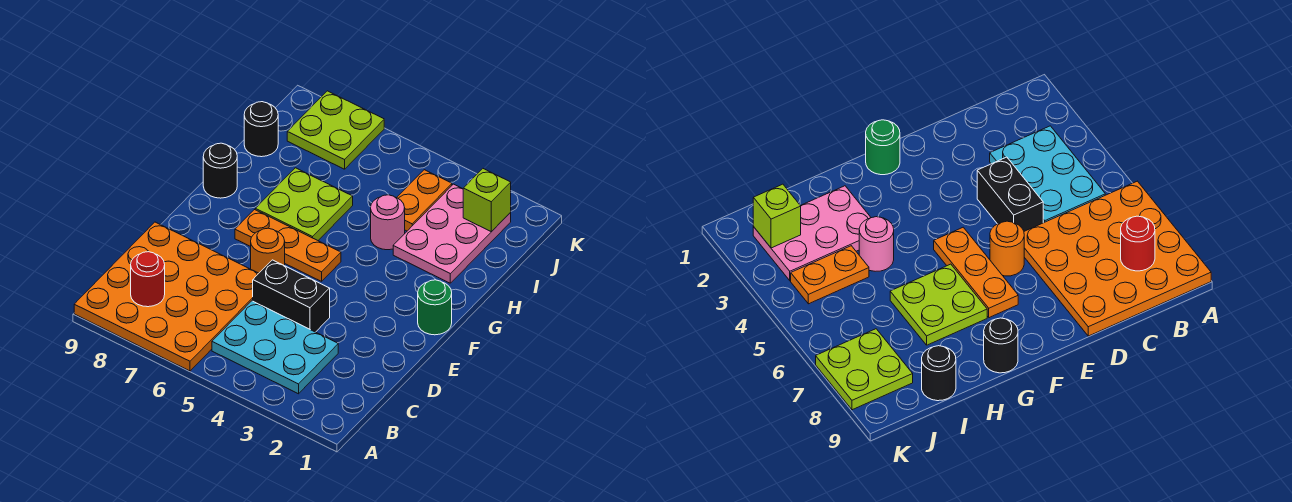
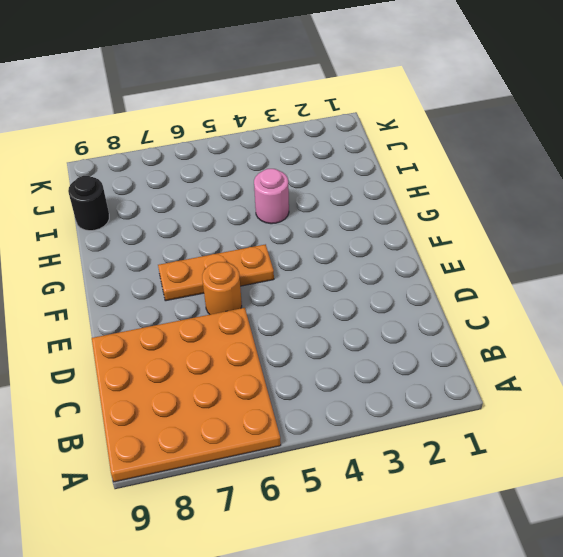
none -> cyan 2x3 plate [212,301,338,394]
none -> black 1x2 brick [253,260,330,332]
none -> green 1x1 round brick [418,280,452,335]

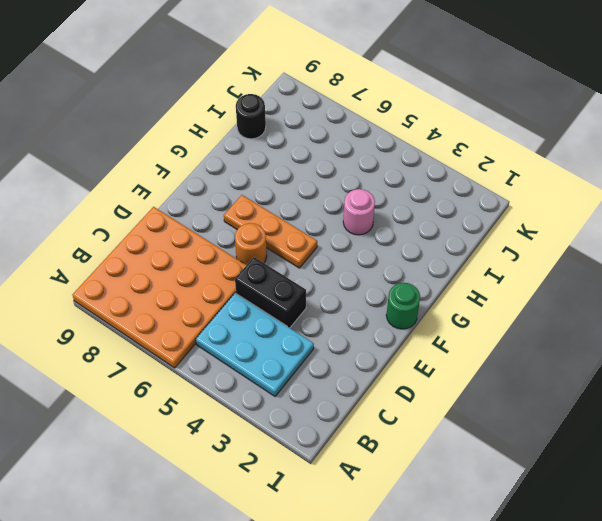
none -> lime 2x2 plate [255,168,353,240]
none -> black 1x1 round brick [203,143,237,198]
none -> pink 2x3 plate [393,184,511,283]

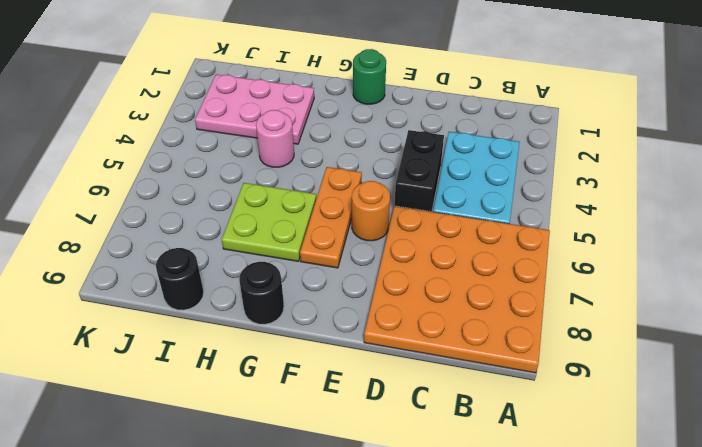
none -> orange 1x2 plate [397,170,452,231]
none -> lime 2x2 plate [287,91,384,169]
none -> red 1x1 round brick [131,252,165,307]

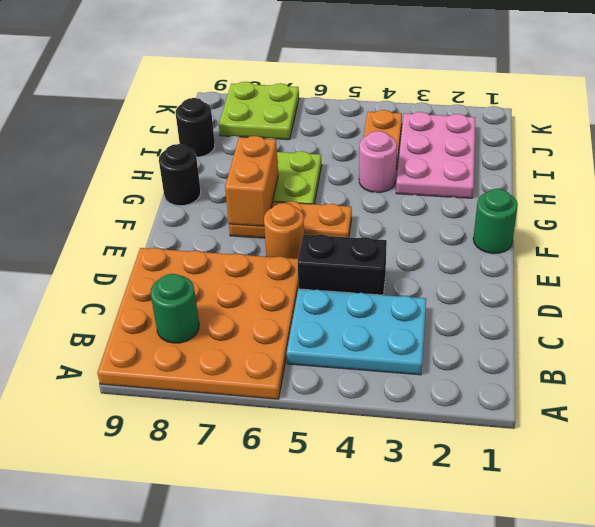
green 1x1 round brick [150,274,199,343] -> red 1x1 round brick [131,252,165,307]
orange 1x2 brick [225,136,278,226] -> none
none -> lime 1x1 brick [463,169,511,232]

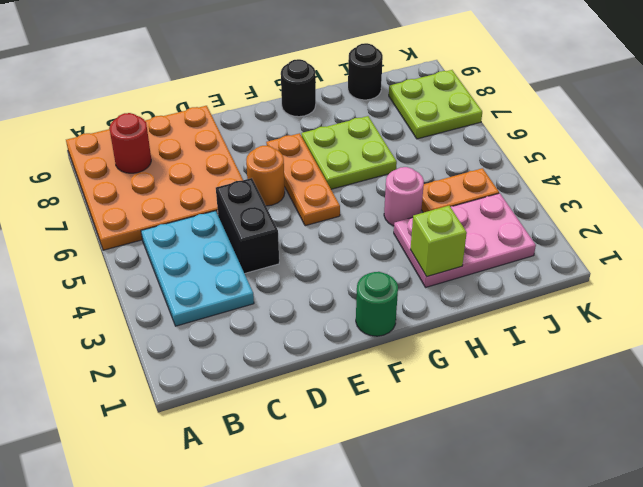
lime 1x1 brick [410,206,467,276] -> lime 1x1 brick moved to [463,169,511,232]

